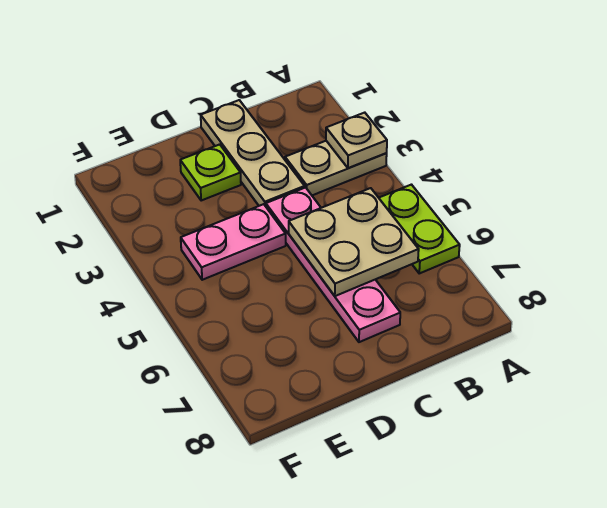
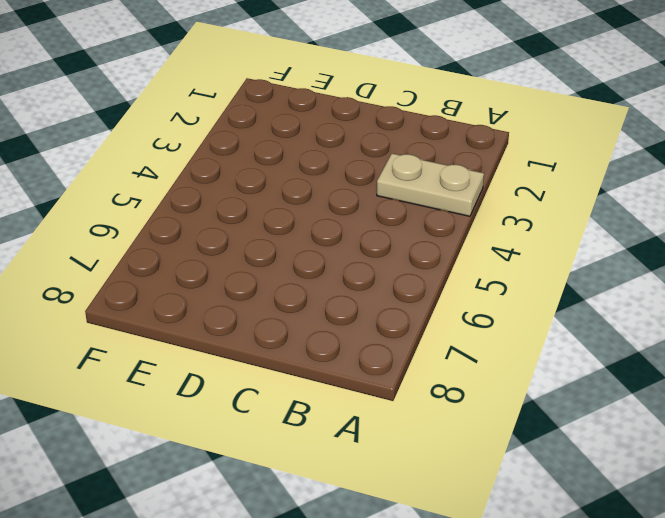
none -> lime 1x2 plate [379,185,460,273]
none -> tan 1x3 plate [201,100,305,206]

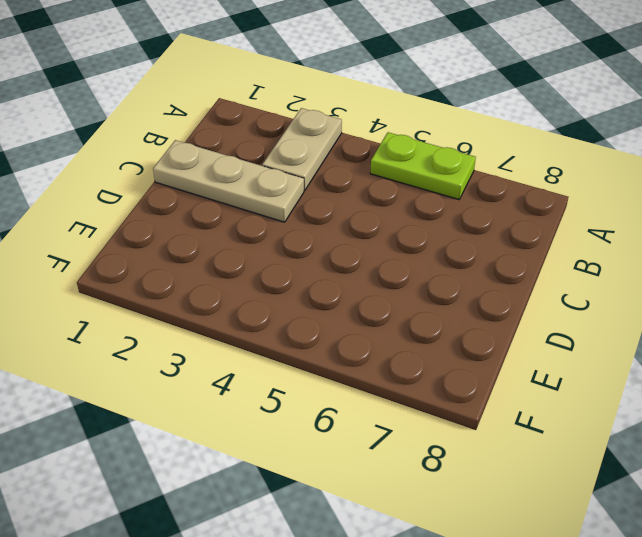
none -> pink 1x4 plate [266,188,400,342]
none -> lime 1x1 plate [180,144,241,201]

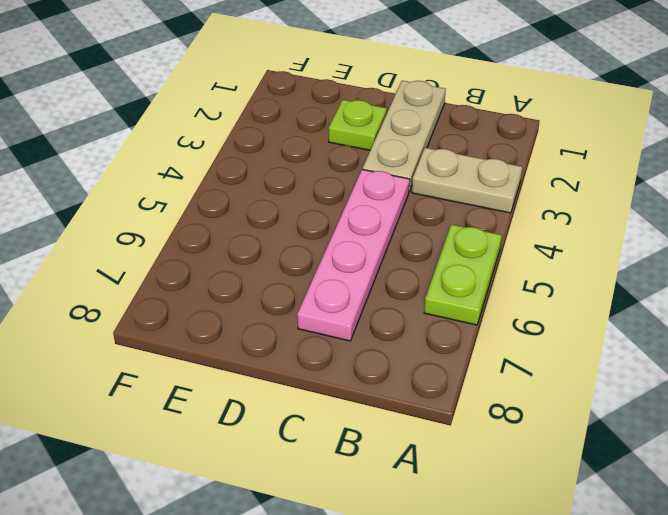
none -> pink 1x2 plate [181,204,286,280]
none -> tan 1x1 plate [326,113,387,168]

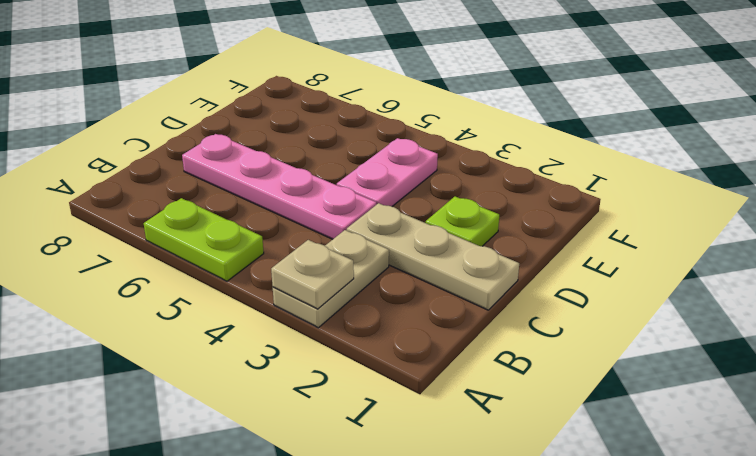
none -> tan 2x2 plate [289,188,419,296]

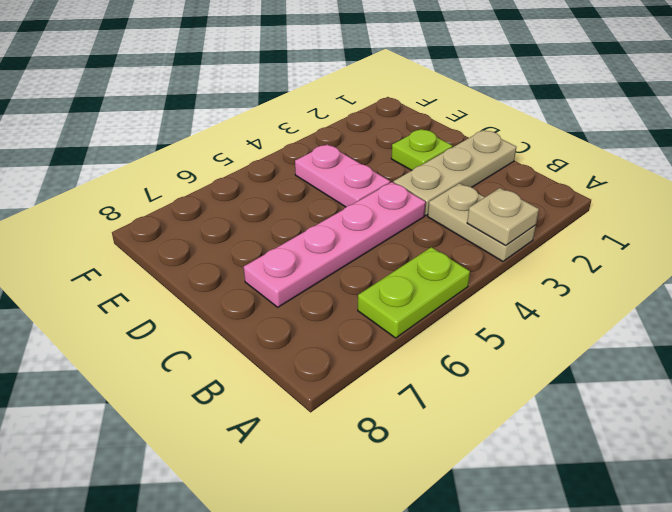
none -> tan 2x2 plate [289,188,419,296]

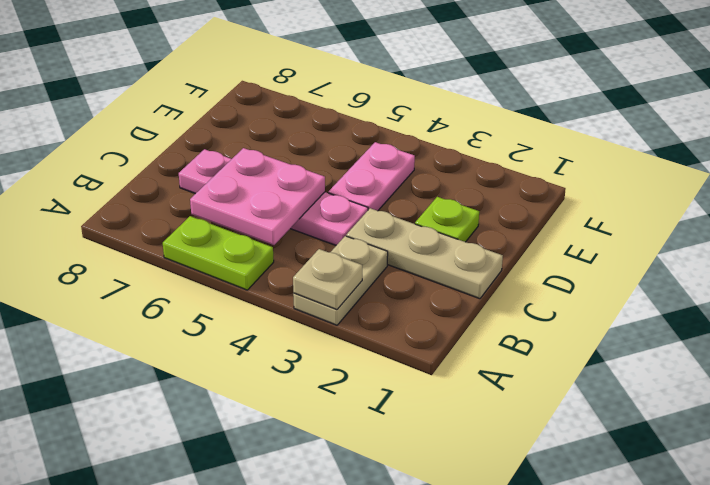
pink 2x2 plate [190,148,325,245] -> tan 2x2 plate [289,188,419,296]

